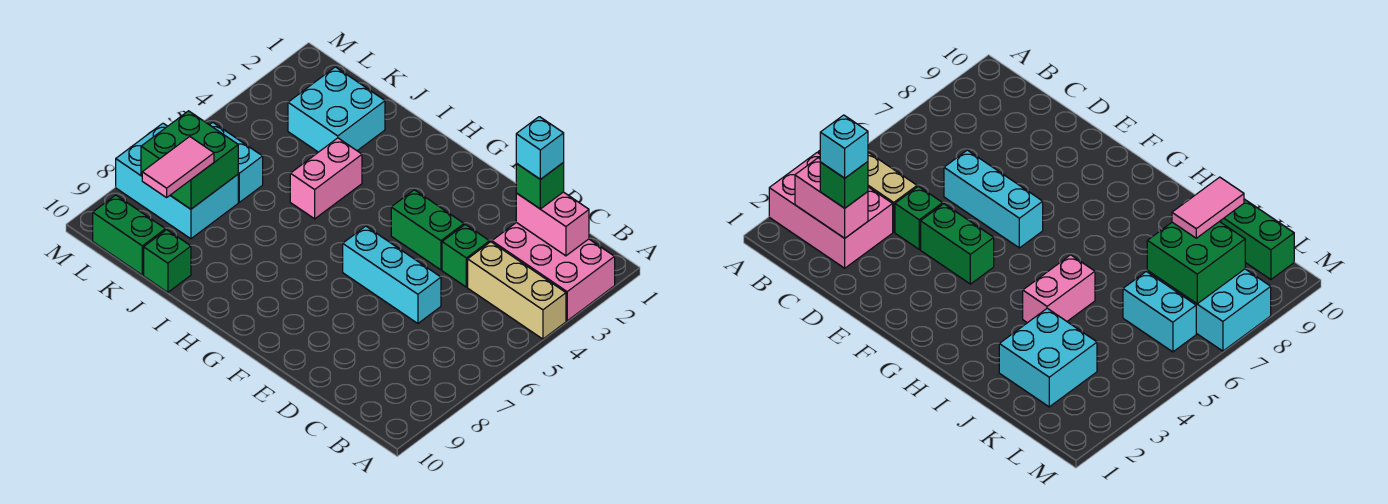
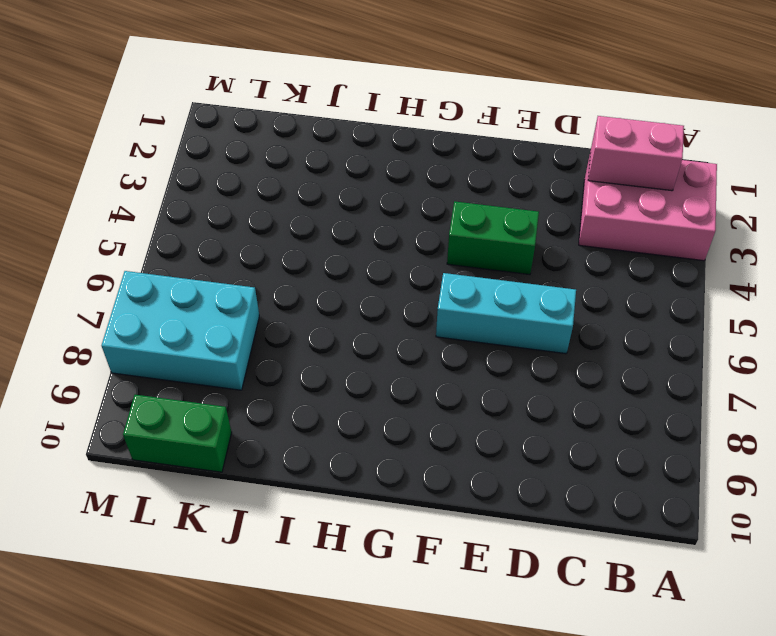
none -> tan 1x3 brick [468,242,566,339]
none -> green 1x1 brick [442,224,490,287]
none -> pink 1x2 brick [290,138,362,219]

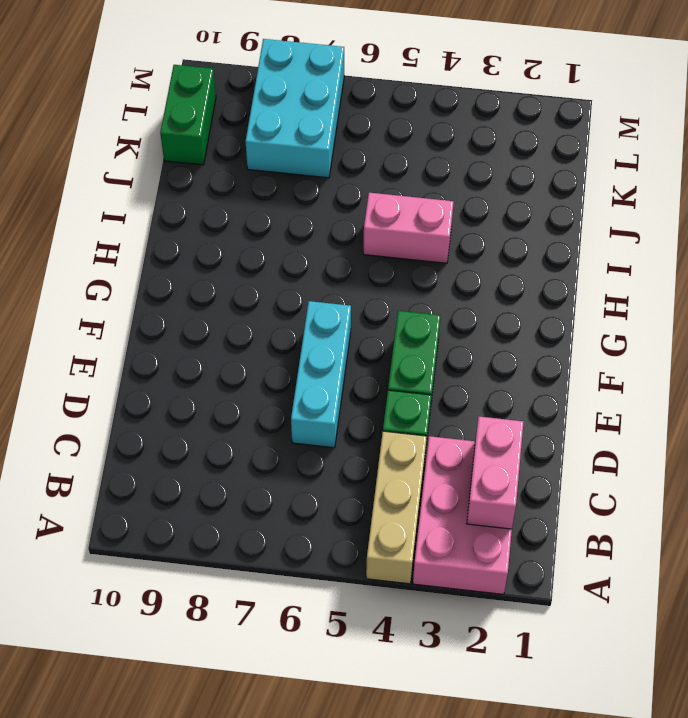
none -> cyan 2x2 brick [288,67,385,152]
none -> green 1x1 brick [144,230,191,292]
none -> cyan 1x2 brick [210,122,263,202]

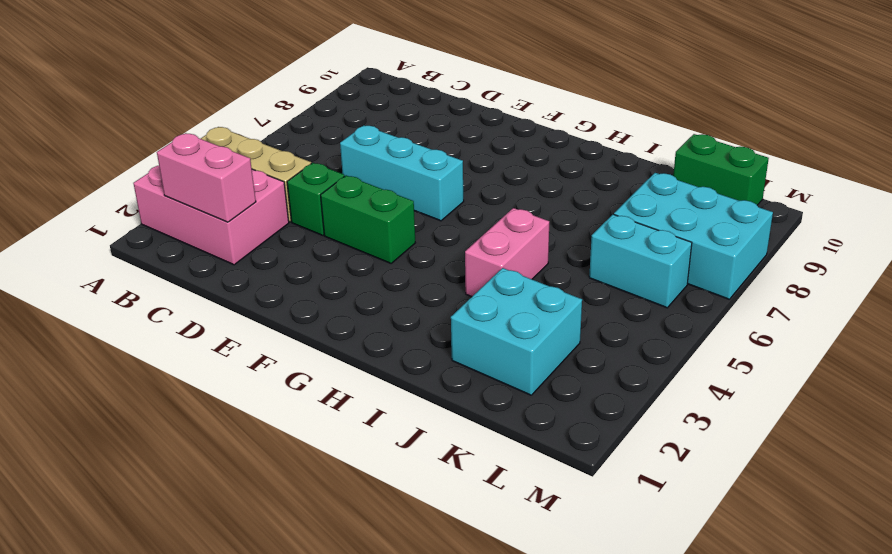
none -> green 1x1 brick [144,230,191,292]
none -> green 2x2 brick [141,111,238,209]
none -> green 1x1 brick [516,163,564,209]

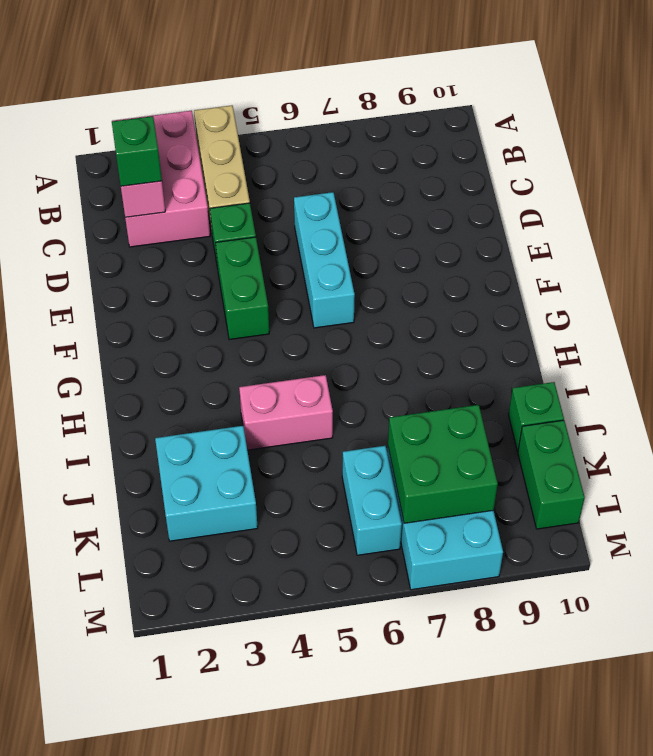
none -> pink 1x2 tile [142,137,214,198]
none -> cyan 1x1 brick [516,117,564,179]

